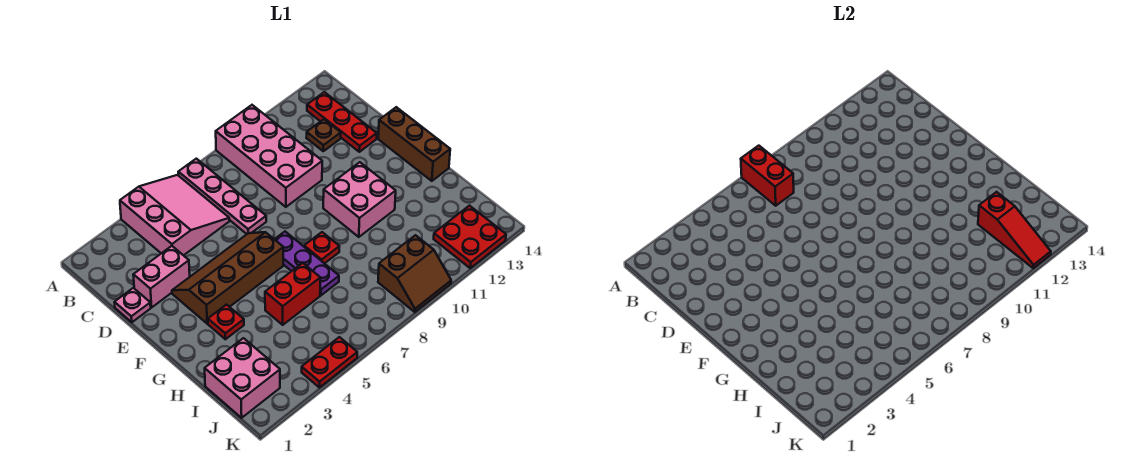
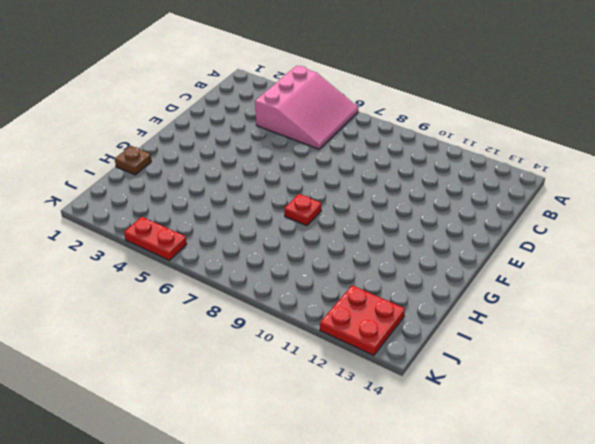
brown 1x1 plate [115,146,151,175] -> brown 1x1 plate moved to [306,119,341,151]
none -> pink 1x4 plate [178,159,266,234]
none -> pink 2x4 brick [216,105,322,207]
none -> red 1x3 plate [307,92,377,152]

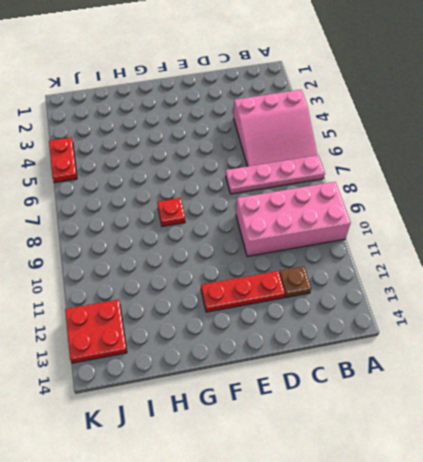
red 1x3 plate [201,271,285,312] -> red 1x3 plate moved to [307,92,377,152]
none -> pink 1x1 plate [114,288,151,322]
none -> pink 1x2 brick [133,246,190,307]
none -> brown 2x4 slope [172,232,283,324]

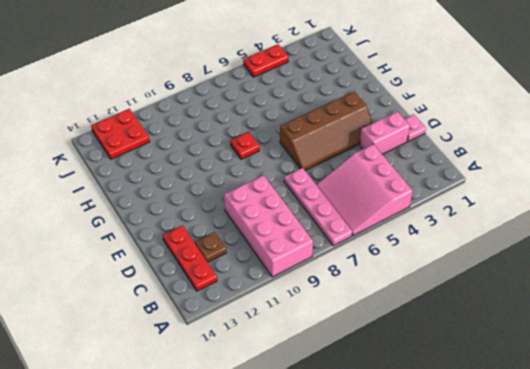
none -> brown 1x3 brick [378,107,450,181]
none -> purple 1x3 plate [275,232,339,295]
none -> pink 2x2 brick [323,162,396,237]

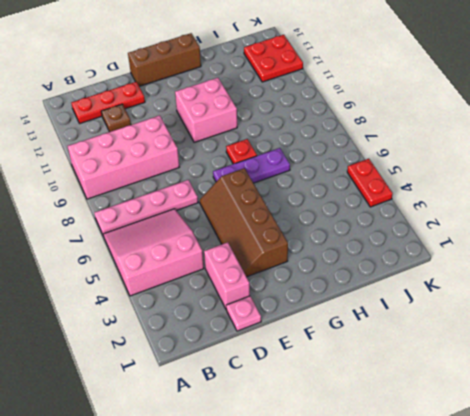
none -> red 1x1 plate [208,305,244,339]
none -> red 1x2 brick [265,263,320,325]
none -> pink 2x2 brick [205,338,280,418]

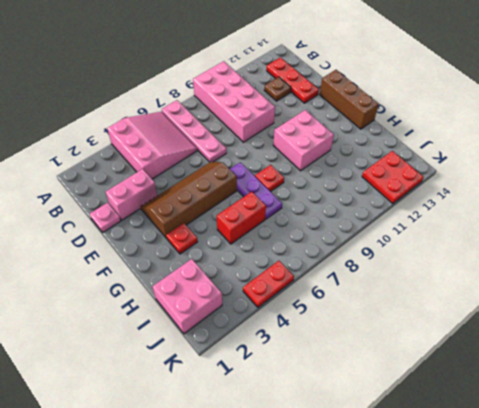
none -> brown 2x2 slope [378,235,451,312]
none -> red 1x2 brick [741,146,794,206]
none -> red 1x3 slope [978,192,1051,268]

